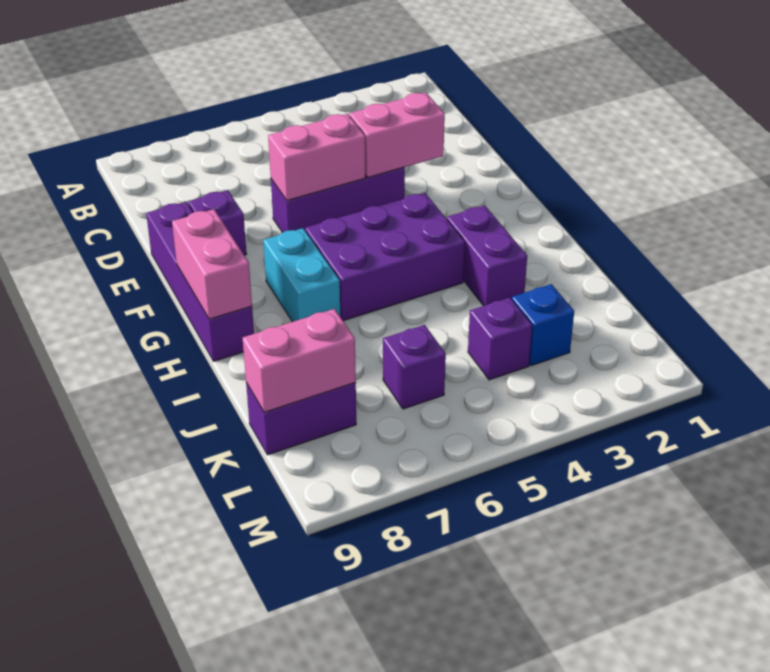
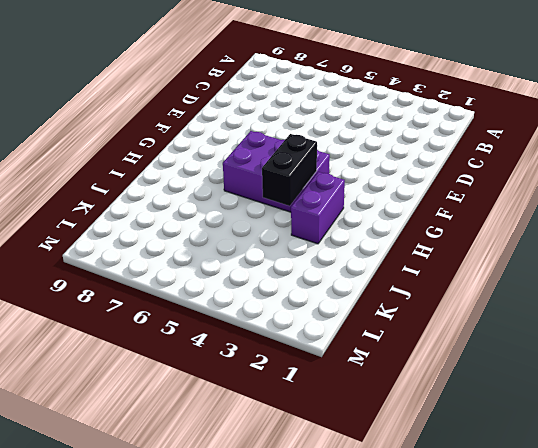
black 1x2 brick [262,134,317,206] -> none
none -> purple 1x3 brick [271,167,405,233]
none -> purple 1x1 brick [188,190,246,255]
none -> purple 1x4 brick [146,202,254,361]

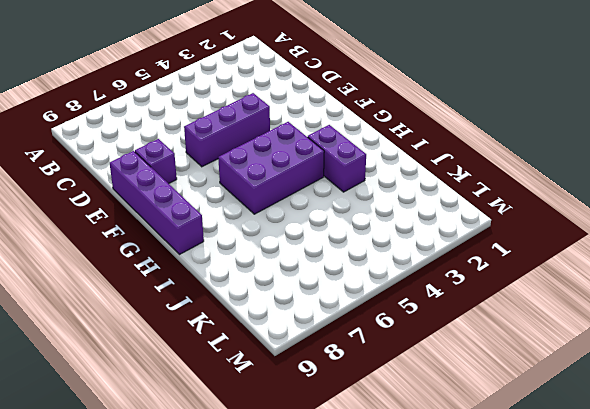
none -> cyan 1x2 brick [263,228,341,322]
none -> blue 1x1 brick [512,284,574,366]
none -> purple 1x1 brick [468,298,532,380]

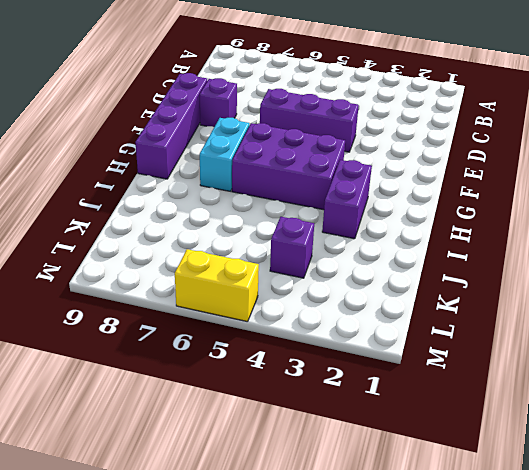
yellow 1x2 brick [175,249,259,322] -> none
none -> blue 1x1 brick [512,284,574,366]
none -> purple 1x1 brick [383,325,446,409]
none -> purple 1x2 brick [246,383,356,455]

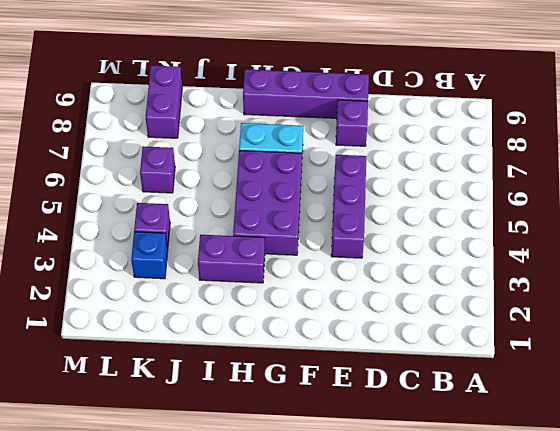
none -> pink 1x2 brick [349,93,445,178]
none -> pink 1x2 brick [268,114,366,201]
none -> pink 1x2 brick [172,209,252,319]

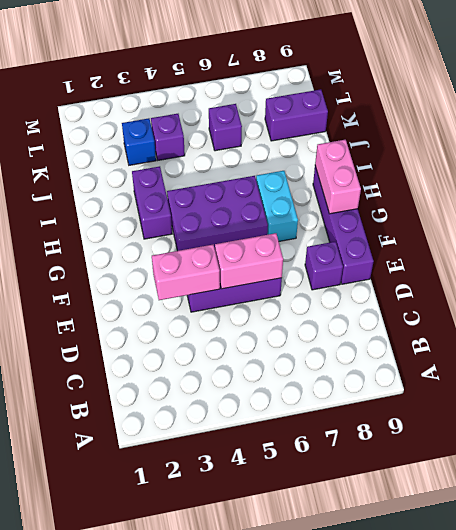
none -> pink 1x2 brick [243,309,356,412]

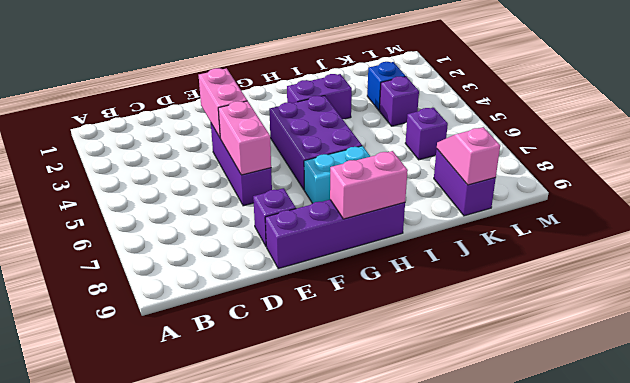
pink 1x2 slope [437,127,500,185] -> pink 1x2 brick [243,309,356,412]

